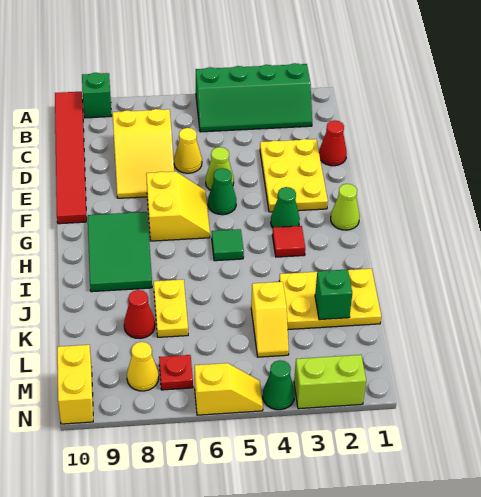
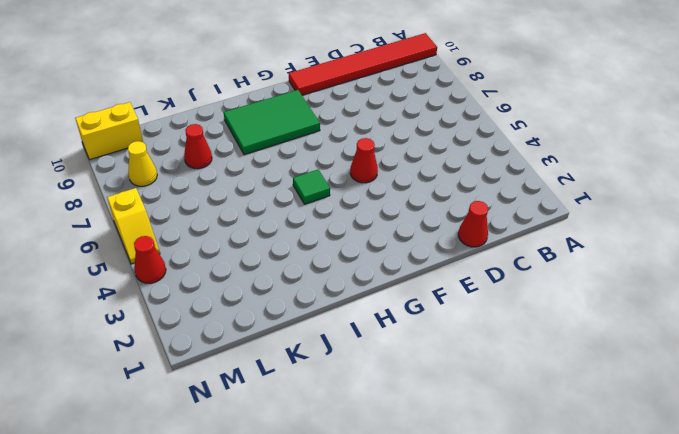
red 1x1 cone [350,138,378,183] -> green 1x1 cone [208,168,236,215]
red 1x1 cone [134,236,166,283] -> green 1x1 cone [263,360,295,410]
none -> green 2x4 slope [196,63,312,132]
none -> green 1x1 brick [82,73,112,118]
none -> yellow 2x3 slope [113,109,174,198]

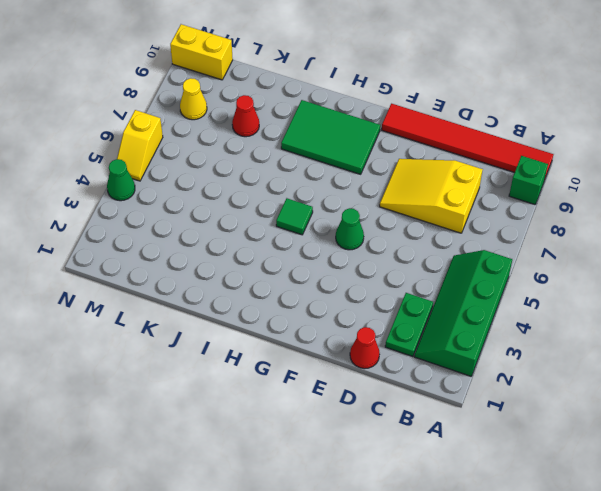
green 1x2 plate [385,293,433,357] -> none
none -> yellow 2x3 plate [260,139,328,212]
none -> yellow 1x1 cone [174,128,202,173]
none -> lime 1x1 cone [206,147,234,190]

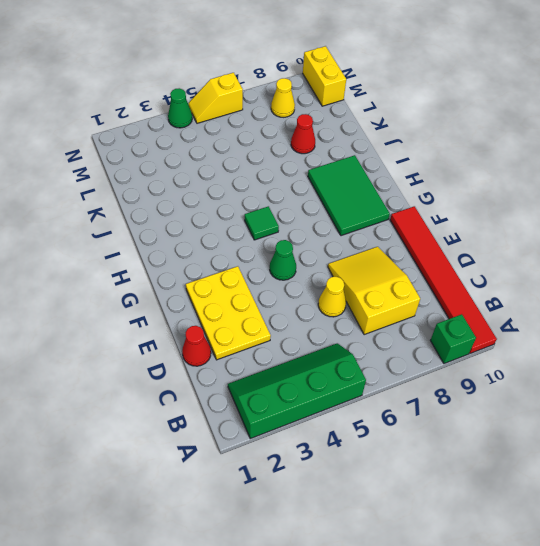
none -> lime 1x1 cone [206,147,234,190]
none -> yellow 2x2 slope [146,171,210,241]
none -> lime 1x1 cone [331,184,360,230]

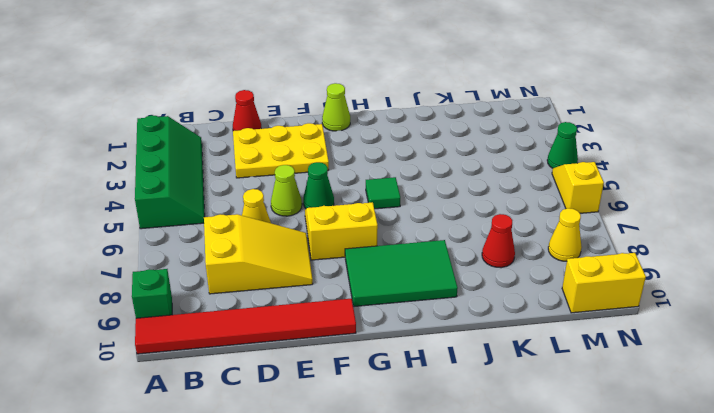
none -> green 1x1 cone [271,187,300,228]
none -> red 1x1 tile [272,226,305,257]
none -> yellow 2x3 plate [279,269,381,329]

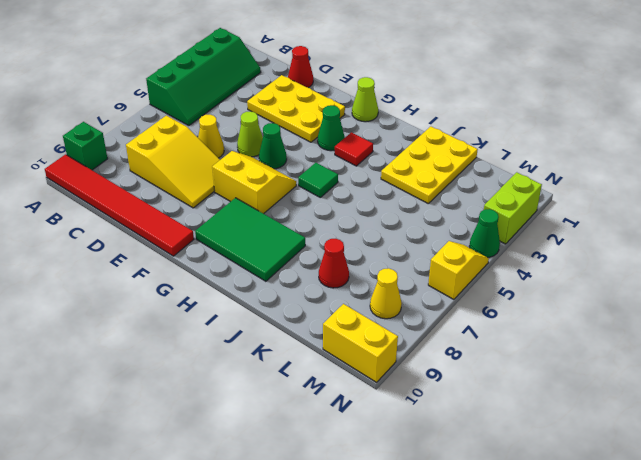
none -> yellow 1x2 plate [154,279,188,337]
none -> yellow 1x2 slope [251,282,289,357]
none -> red 1x1 plate [159,355,193,390]

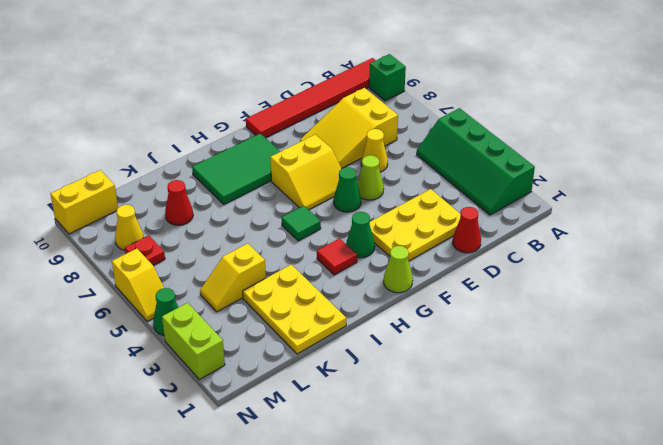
none -> yellow 1x2 plate [154,279,188,337]
none -> green 1x1 brick [315,269,352,320]

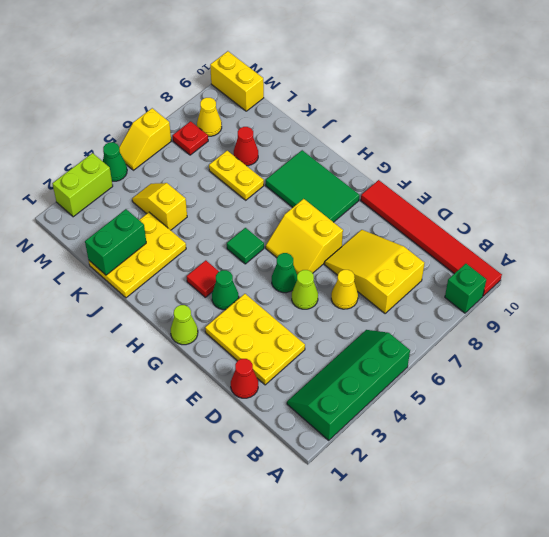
green 1x2 brick [85,209,146,275] -> green 1x1 brick [315,269,352,320]

